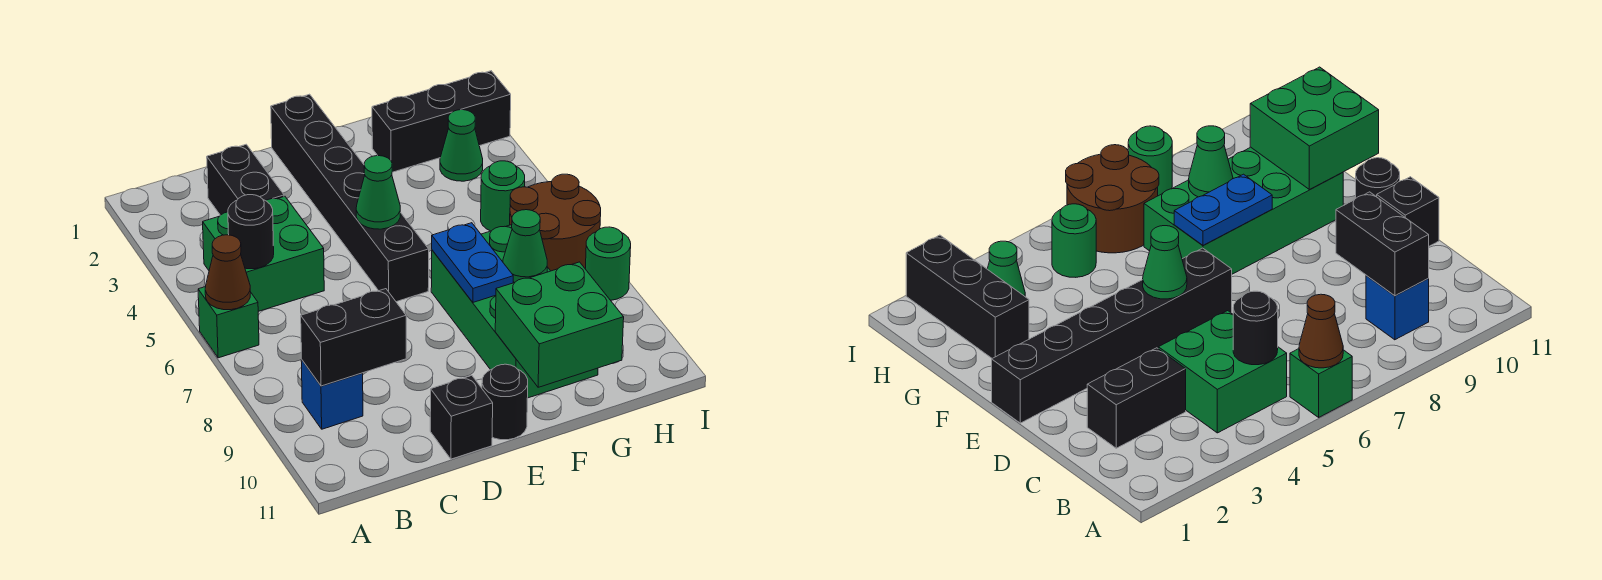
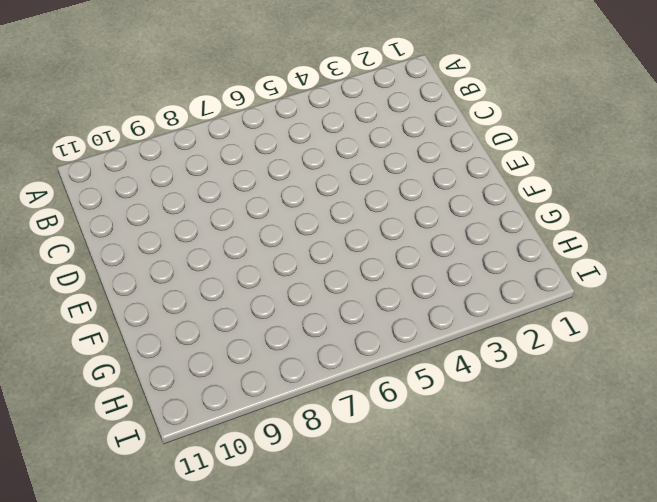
none -> green 1x1 brick [198,287,259,358]
none -> green 2x2 brick [203,196,324,311]
none -> blue 1x1 brick [301,359,363,429]

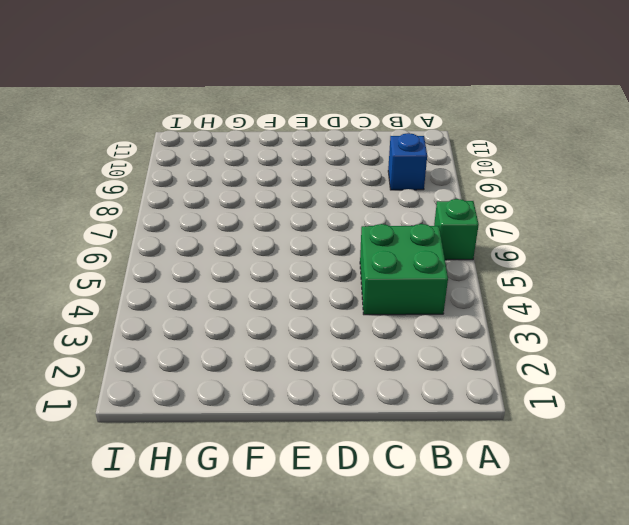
none -> black 1x2 brick [207,144,284,215]
none -> black 1x1 brick [430,375,493,459]
none -> black 1x6 brick [271,94,429,302]

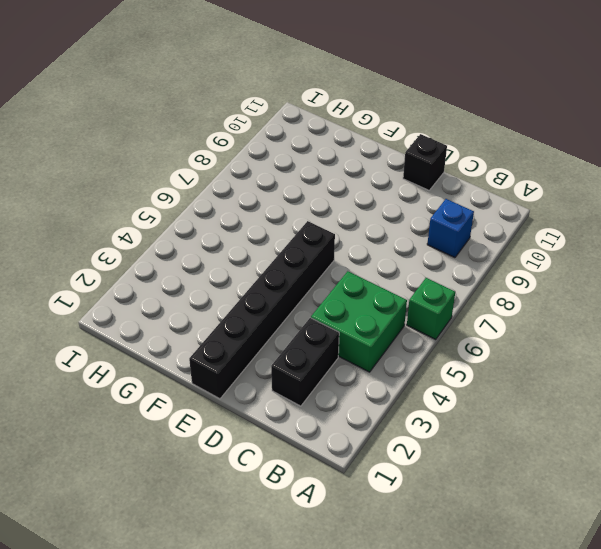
none -> black 1x1 round brick [482,364,528,440]
none -> green 2x4 brick [431,225,598,398]
none -> black 1x3 brick [372,71,511,172]

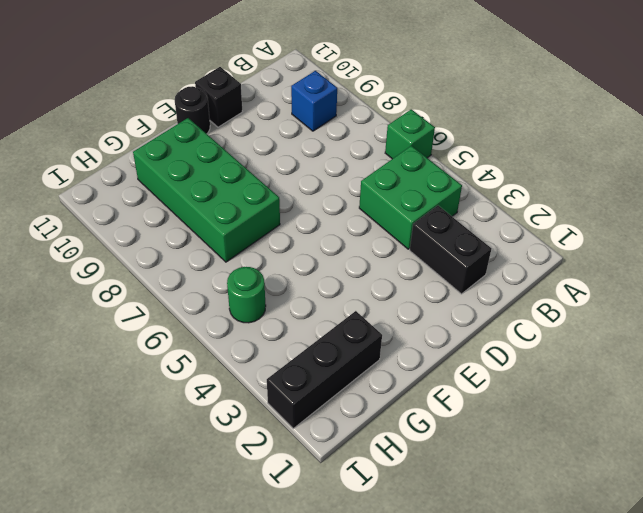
none -> black 1x6 brick [271,94,429,302]
none -> green 1x1 cone [440,110,483,181]
none -> brown 2x2 round brick [510,174,601,271]

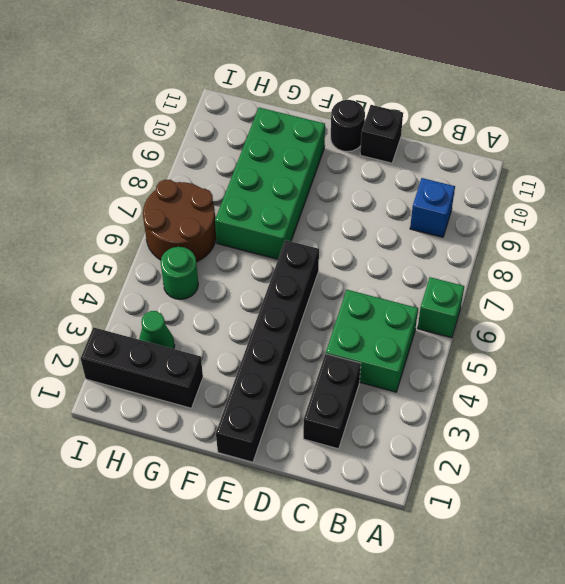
none -> green 1x1 round brick [586,227,631,300]
none -> brown 1x1 cone [205,235,251,310]
none -> black 1x1 round brick [228,195,274,269]

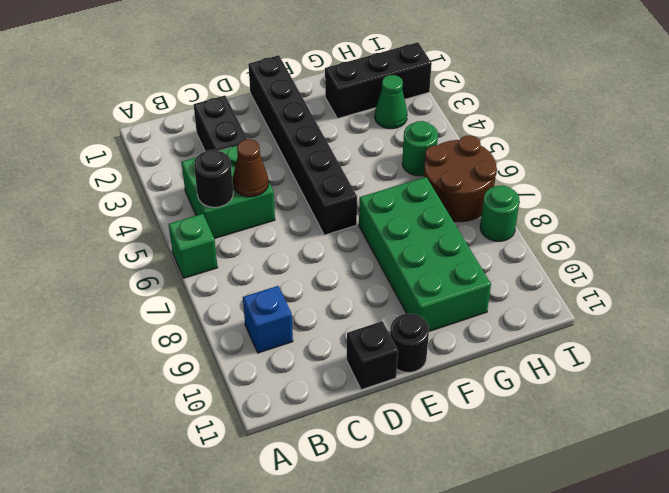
brown 1x1 cone [233,139,269,197] -> brown 1x1 cone moved to [205,235,251,310]
none -> black 1x2 brick [301,289,406,386]
none -> green 1x1 cone [356,156,400,229]
none -> blue 1x2 plate [432,223,513,302]

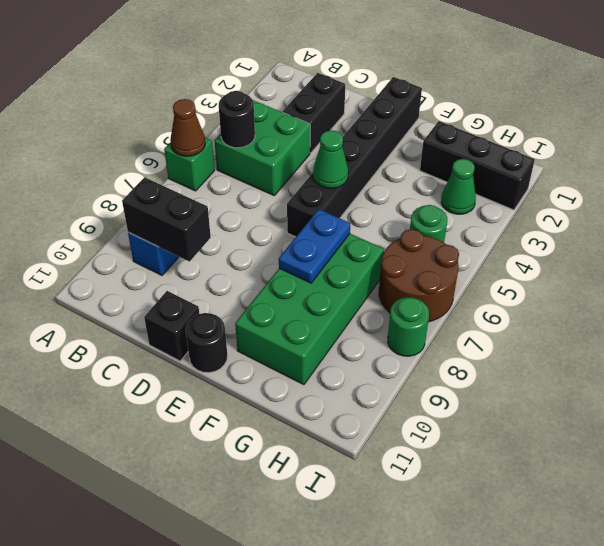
none -> green 2x2 brick [495,262,624,387]
none -> green 1x1 cone [503,210,547,283]

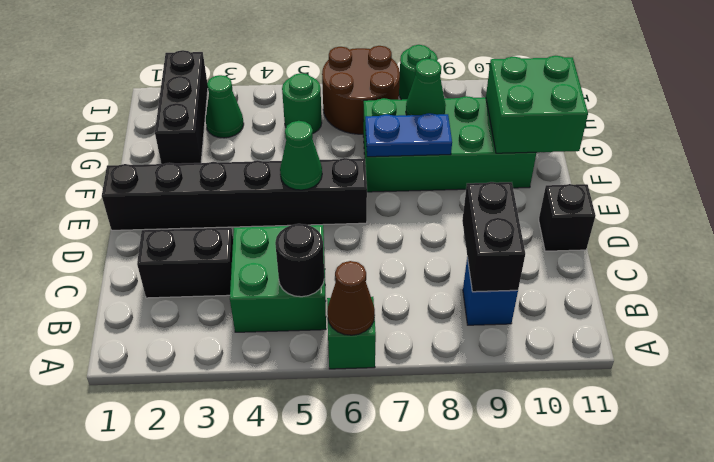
none -> black 1x1 round brick [482,364,528,440]

